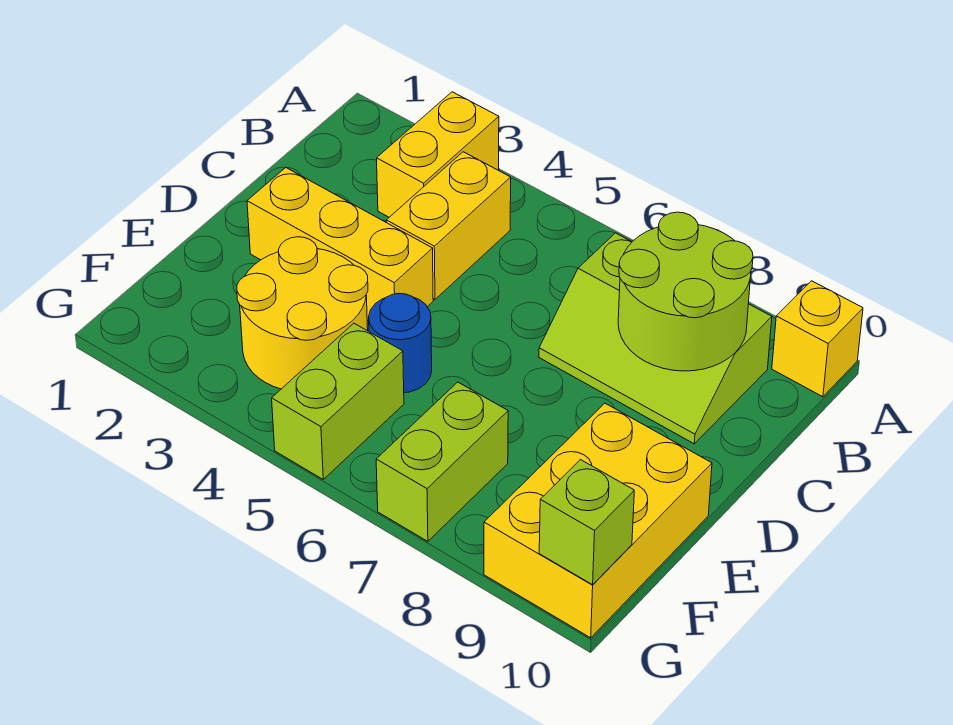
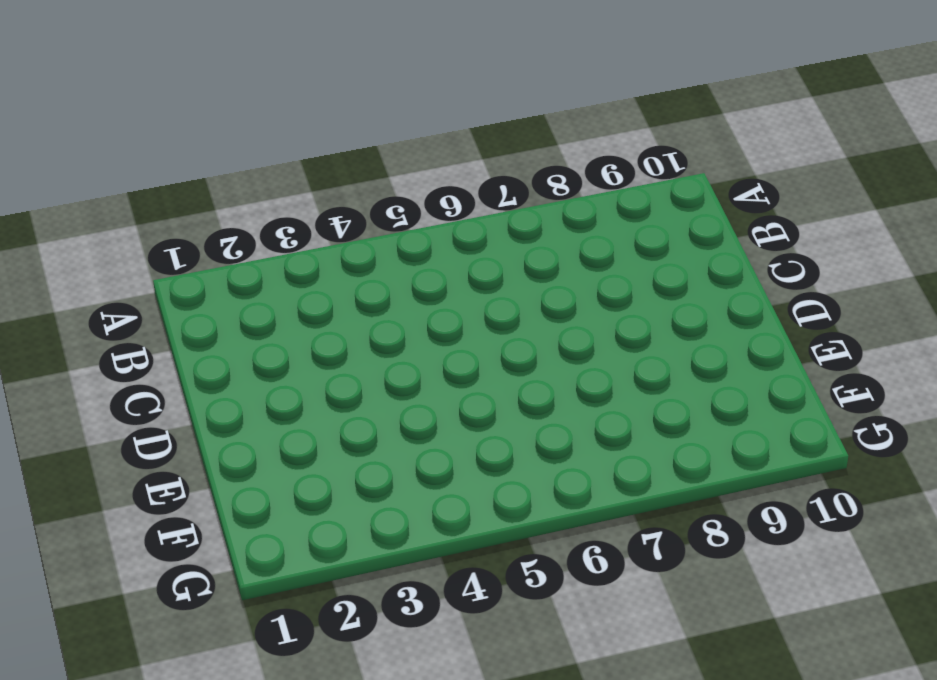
none -> yellow 1x2 brick [377,92,499,217]
none -> yellow 1x1 brick [772,281,863,397]
none -> yellow 1x2 brick [386,152,511,299]

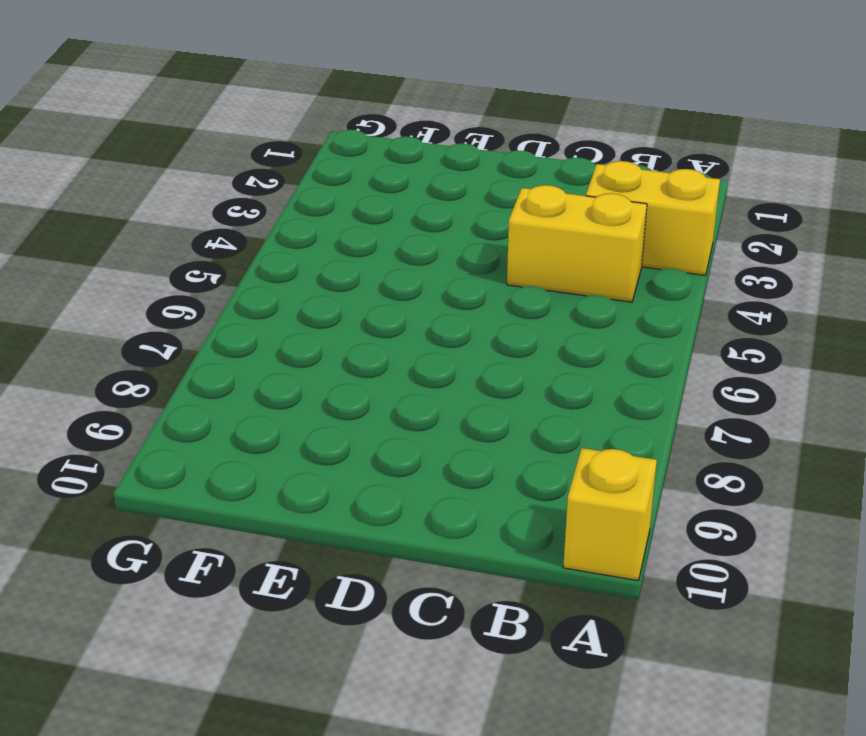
none -> lime 2x3 slope [539,233,772,444]
none -> yellow 1x3 brick [247,168,433,321]
none -> yellow 2x2 round brick [237,237,368,389]

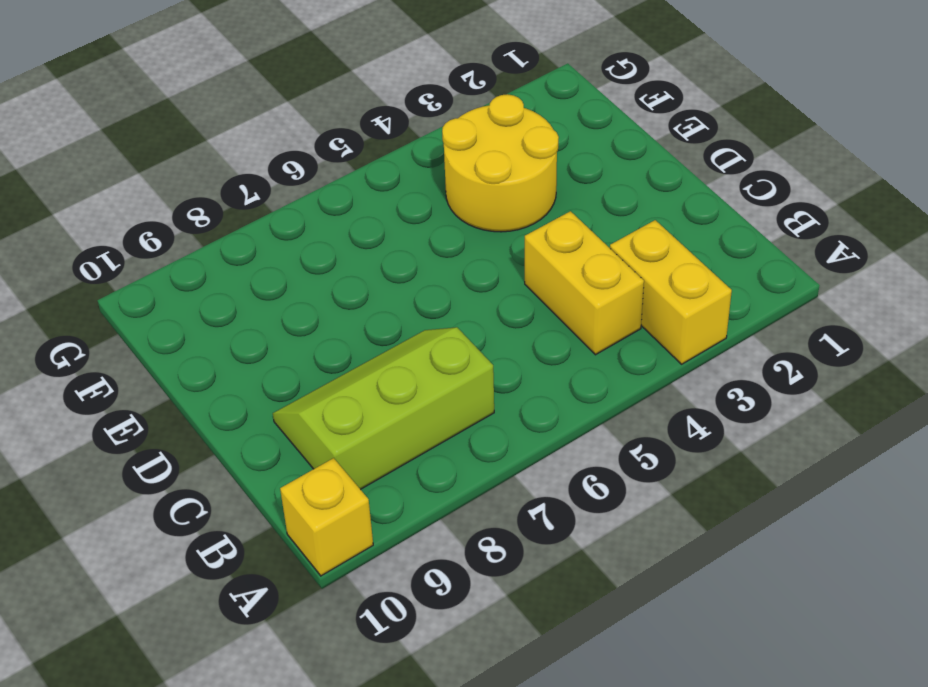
none -> yellow 1x3 brick [247,168,433,321]
none -> blue 1x1 round brick [369,293,432,393]
none -> yellow 2x3 brick [484,403,712,638]

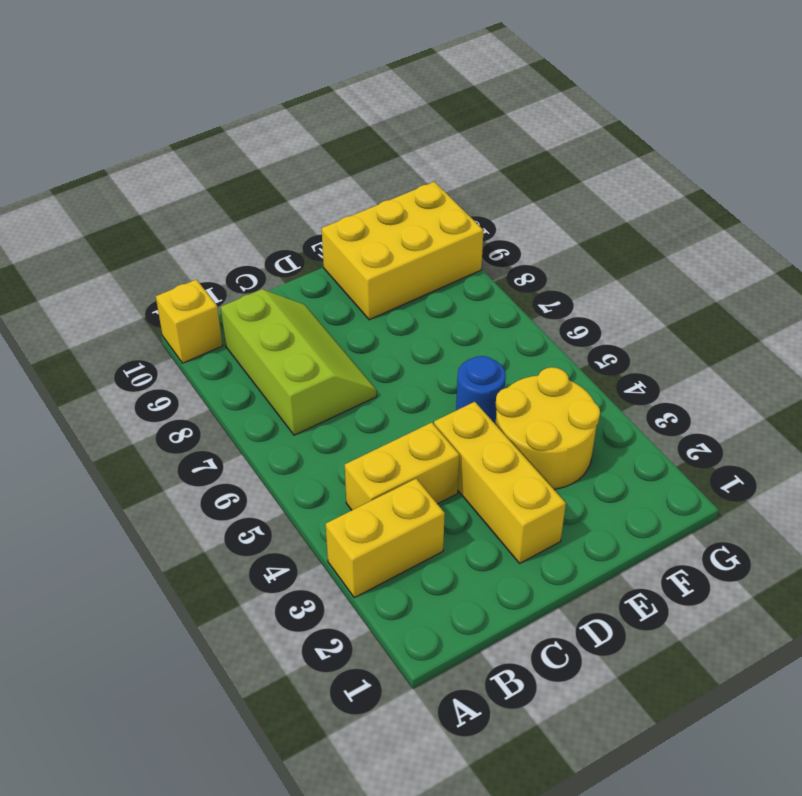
none -> lime 1x2 brick [272,323,404,479]
none -> lime 1x2 brick [376,382,508,541]
none -> lime 2x2 round brick [618,212,753,371]

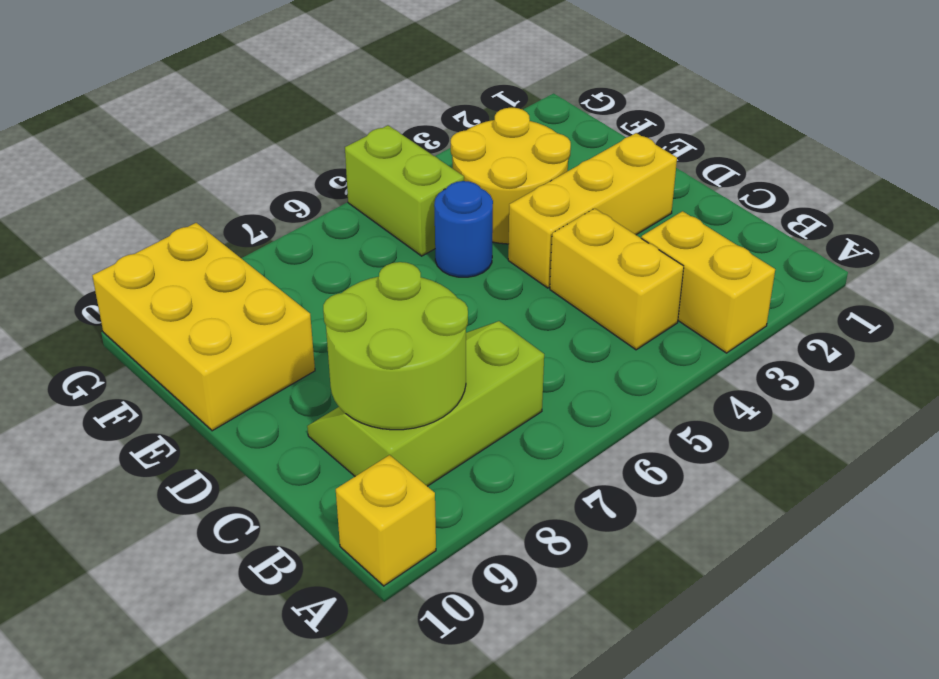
none -> lime 1x2 brick [376,382,508,541]
none -> lime 1x1 brick [539,460,634,585]

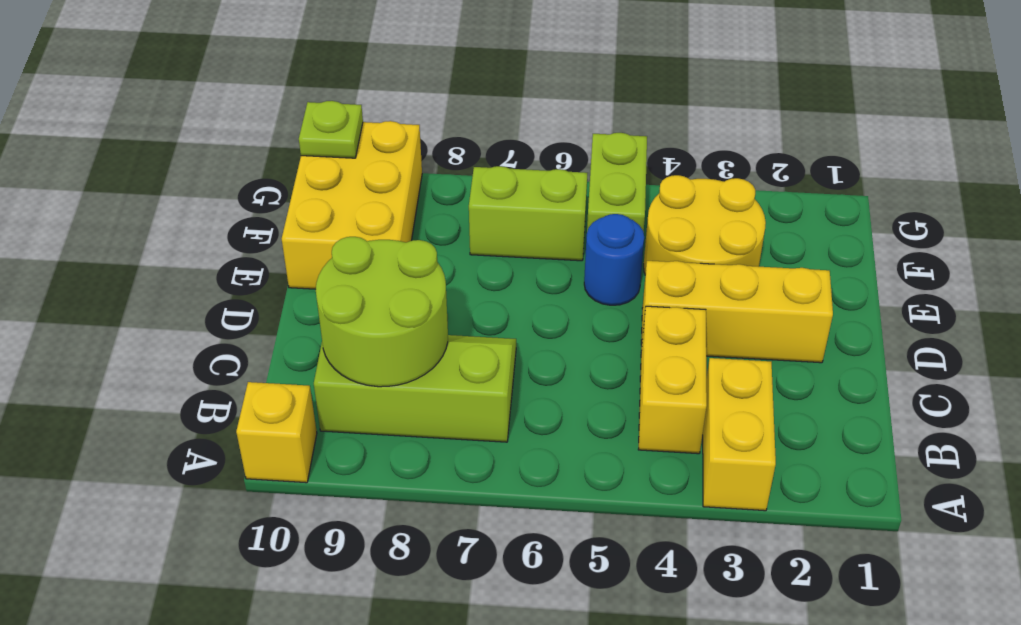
lime 1x2 brick [469,166,587,261] -> lime 1x2 brick turned to [376,382,508,541]
lime 1x1 plate [299,101,363,158] -> lime 1x1 brick [539,460,634,585]

